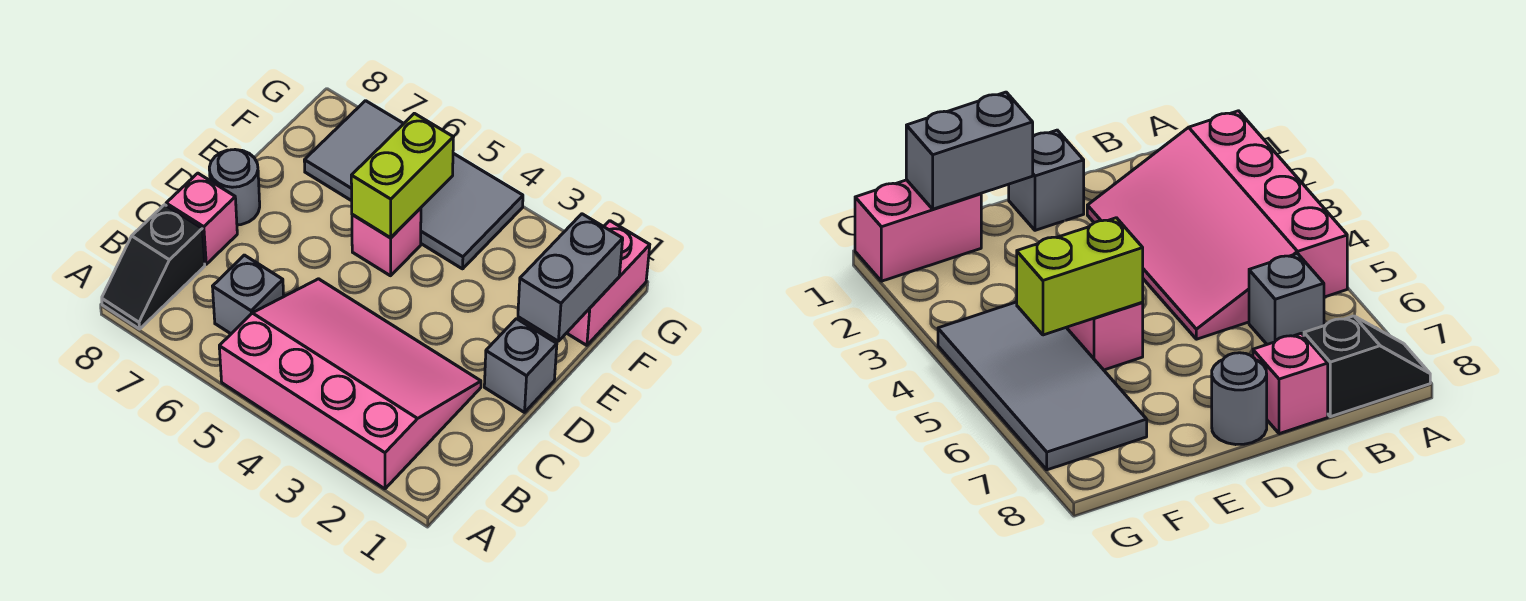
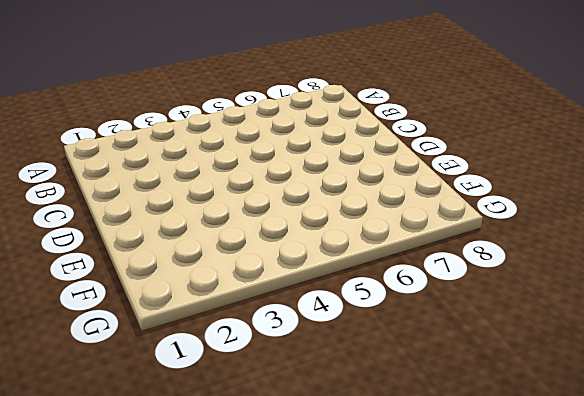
none -> pink 3x4 slope [219,279,481,489]
none -> black 1x2 slope [102,205,205,329]

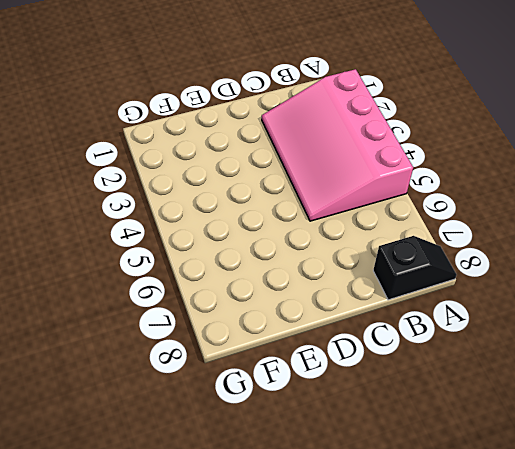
none -> grey 1x1 brick [212,255,284,334]
none -> pink 1x1 brick [166,173,237,264]

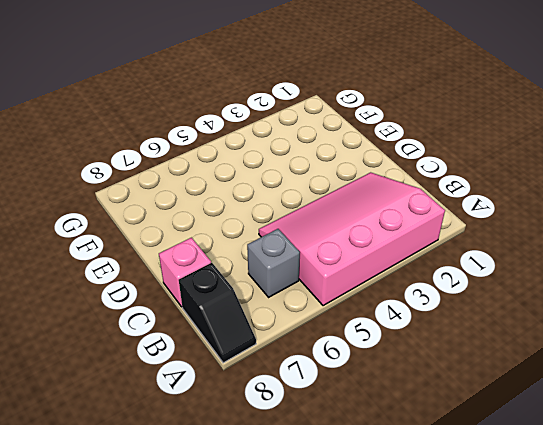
none -> grey 1x1 brick [484,319,557,412]
none -> grey 1x1 round brick [209,150,260,225]

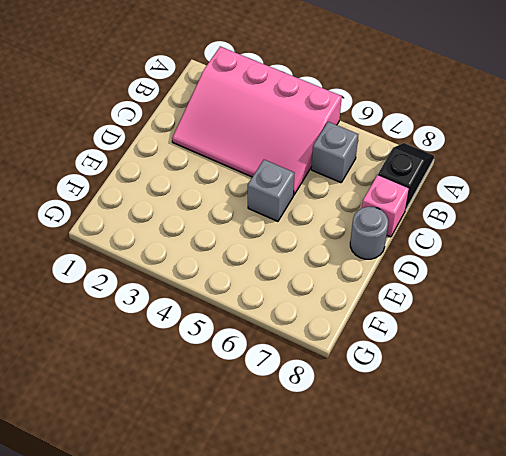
grey 1x1 brick [248,160,294,221] -> grey 1x1 brick moved to [484,319,557,412]
none -> pink 1x1 brick [352,208,421,276]
none -> pink 1x2 brick [567,221,650,345]

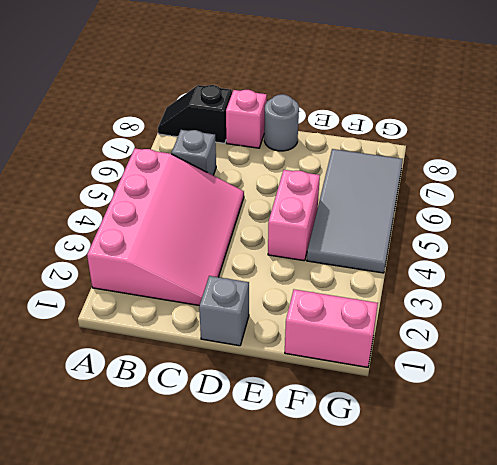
pink 1x2 brick [268,170,320,261] -> pink 1x1 brick [352,208,421,276]
none -> grey 1x2 brick [518,214,623,341]
none -> lime 1x2 brick [351,113,453,238]

